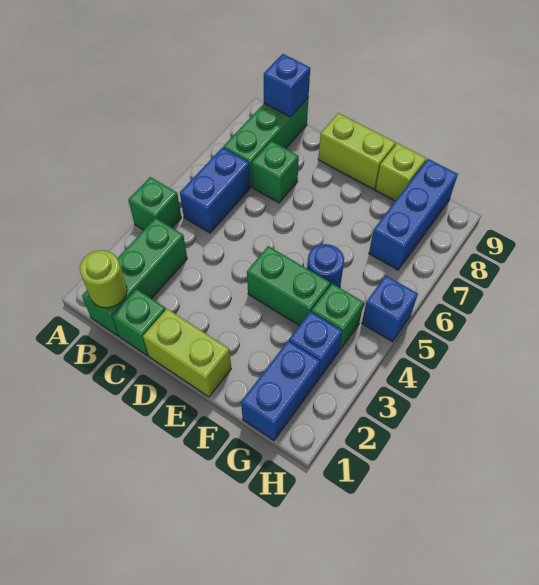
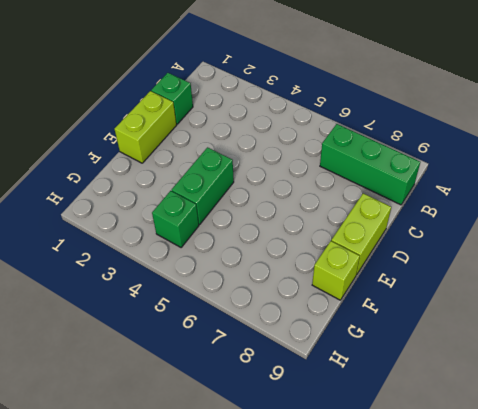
none -> green 1x1 brick [128,177,181,230]
none -> green 1x3 brick [82,218,187,336]
none -> blue 1x2 brick [180,147,250,233]

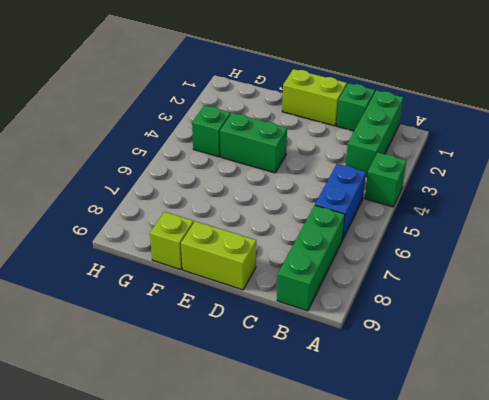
none -> green 1x1 brick [252,141,299,203]
none -> blue 1x1 round brick [307,244,344,288]
none -> blue 1x2 brick [241,341,320,441]

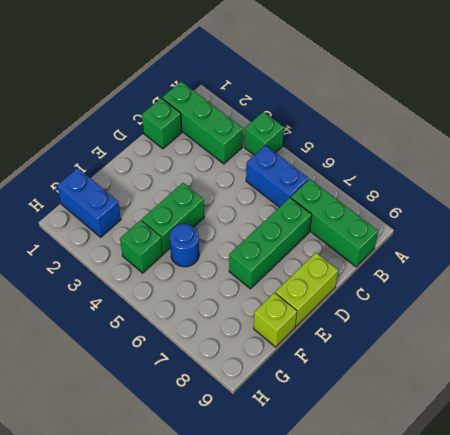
green 1x3 brick [229,198,312,289] -> green 1x1 brick [252,141,299,203]
none -> lime 1x2 brick [143,309,231,397]
none -> blue 1x1 brick [289,312,342,379]
none -> blue 1x3 brick [369,159,458,270]

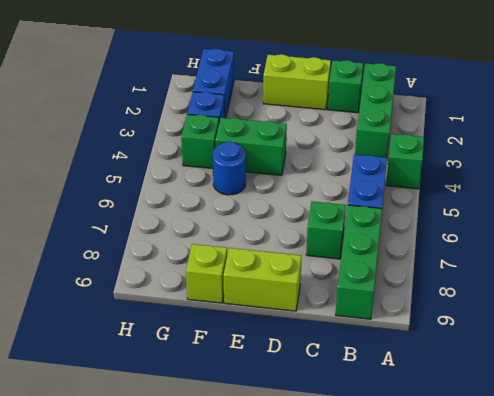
none -> blue 1x3 brick [369,159,458,270]
none -> blue 1x1 brick [362,276,418,342]
none -> lime 1x1 round brick [80,250,127,308]

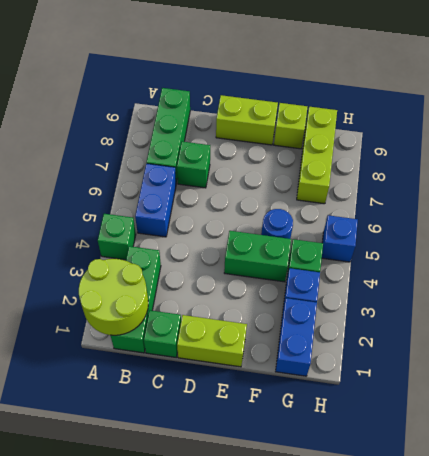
lime 2x2 round brick [79,259,148,335] -> lime 1x1 round brick [80,250,127,308]
lime 1x3 brick [297,107,337,204] -> blue 1x3 brick [369,159,458,270]
none -> blue 1x1 brick [264,54,310,117]

